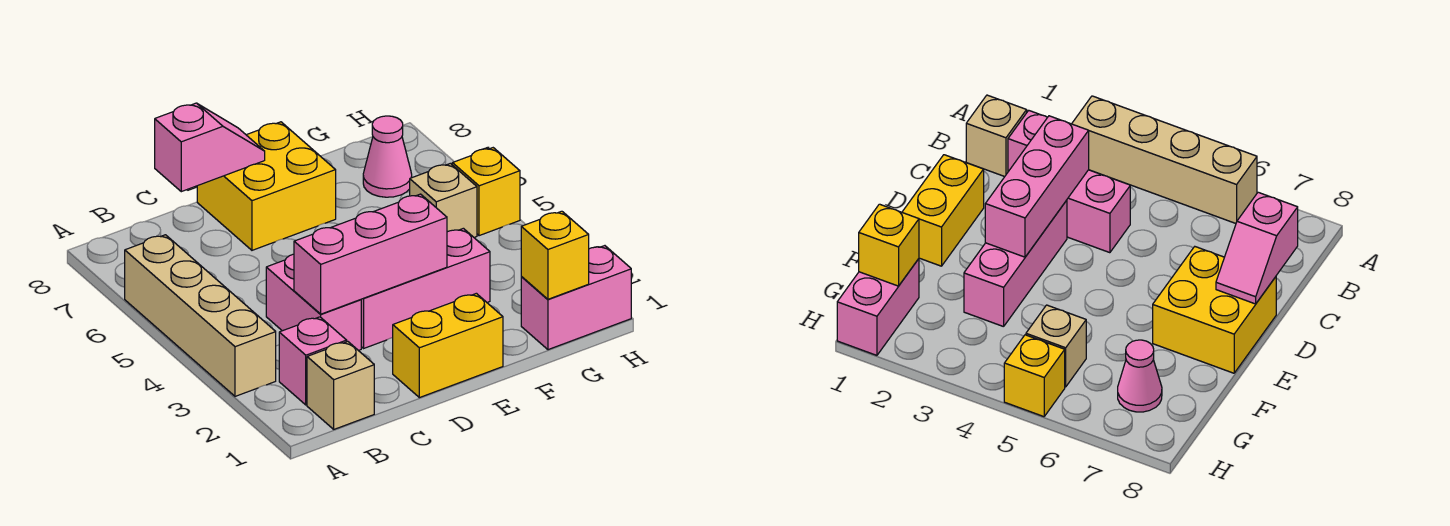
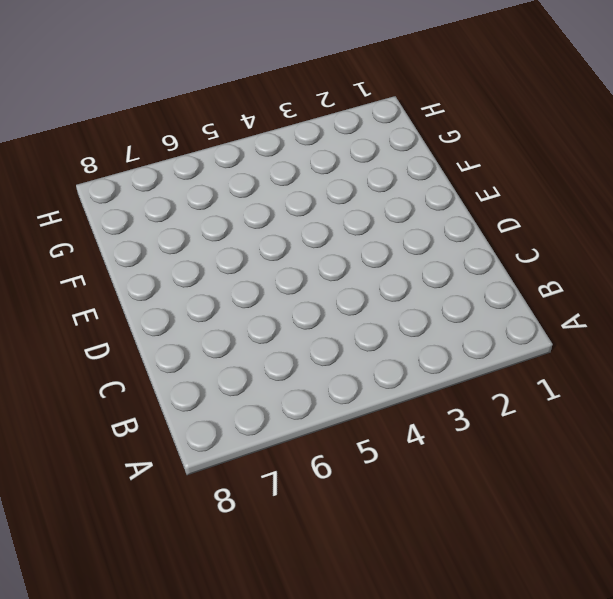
none -> tan 1x4 brick [125,235,276,396]
none -> tan 1x1 brick [307,341,374,429]
none -> pink 1x1 brick [279,317,347,405]

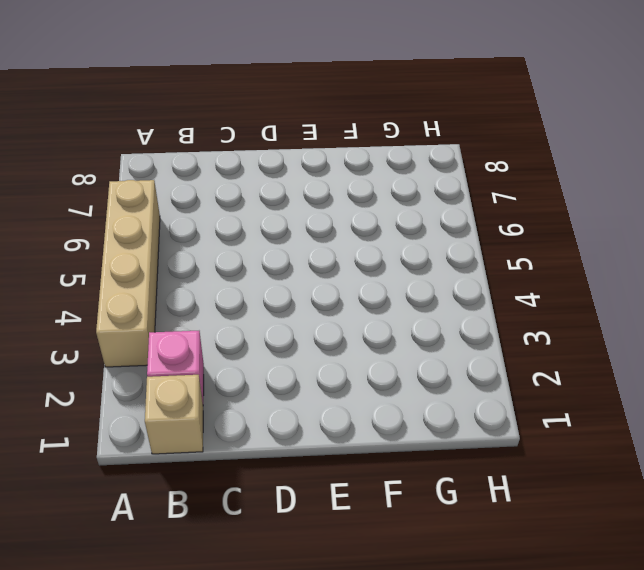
none -> pink 1x2 brick [266,254,361,351]
none -> yellow 1x2 brick [393,293,503,398]
none -> pink 1x3 brick [361,228,490,348]

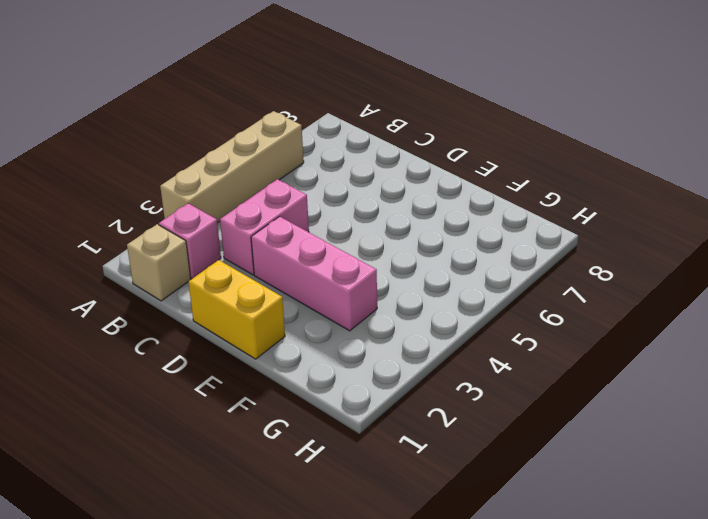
none -> yellow 2x2 brick [197,122,336,250]
none -> pink 1x2 brick [521,246,631,350]
none -> tan 1x1 brick [410,163,477,237]

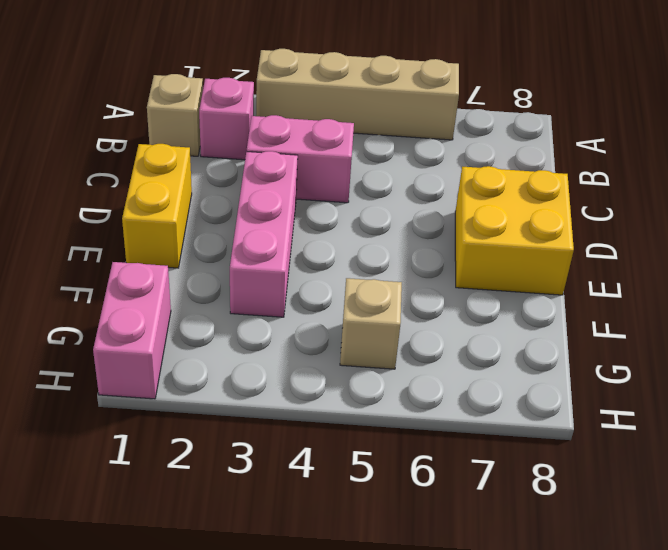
none -> pink 1x1 cone [363,116,412,197]
none -> yellow 1x1 brick [452,148,520,236]
none -> pink 1x3 brick [294,194,447,314]

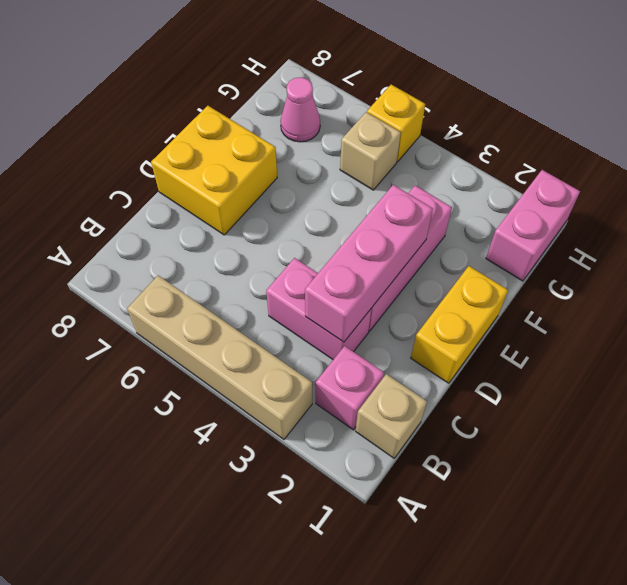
none -> pink 1x2 slope [155,103,265,192]
none -> yellow 1x1 brick [521,211,589,299]

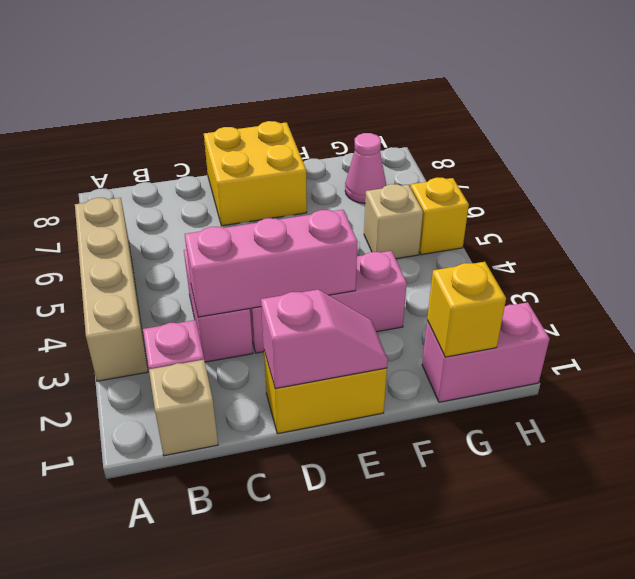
pink 1x2 slope [261,290,388,389] -> pink 1x2 slope moved to [155,103,265,192]

